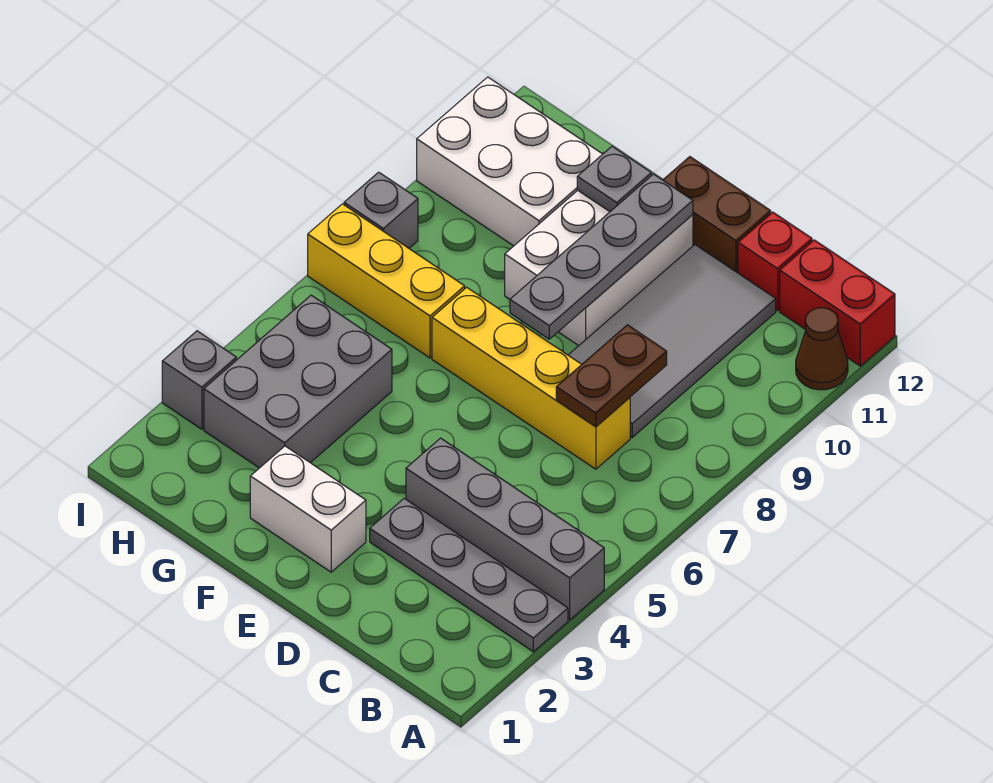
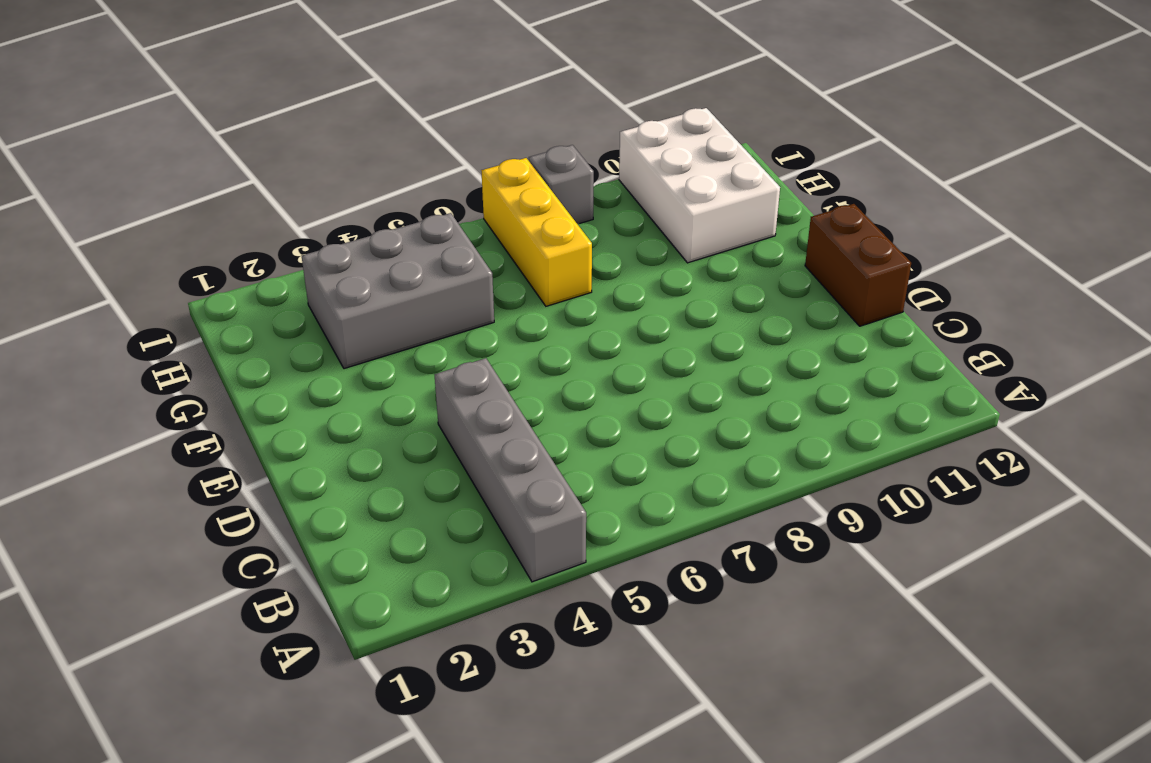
none -> grey 1x4 plate [370,498,568,652]
none -> brown 1x1 cone [796,308,848,390]
none -> red 1x2 brick [780,240,895,366]

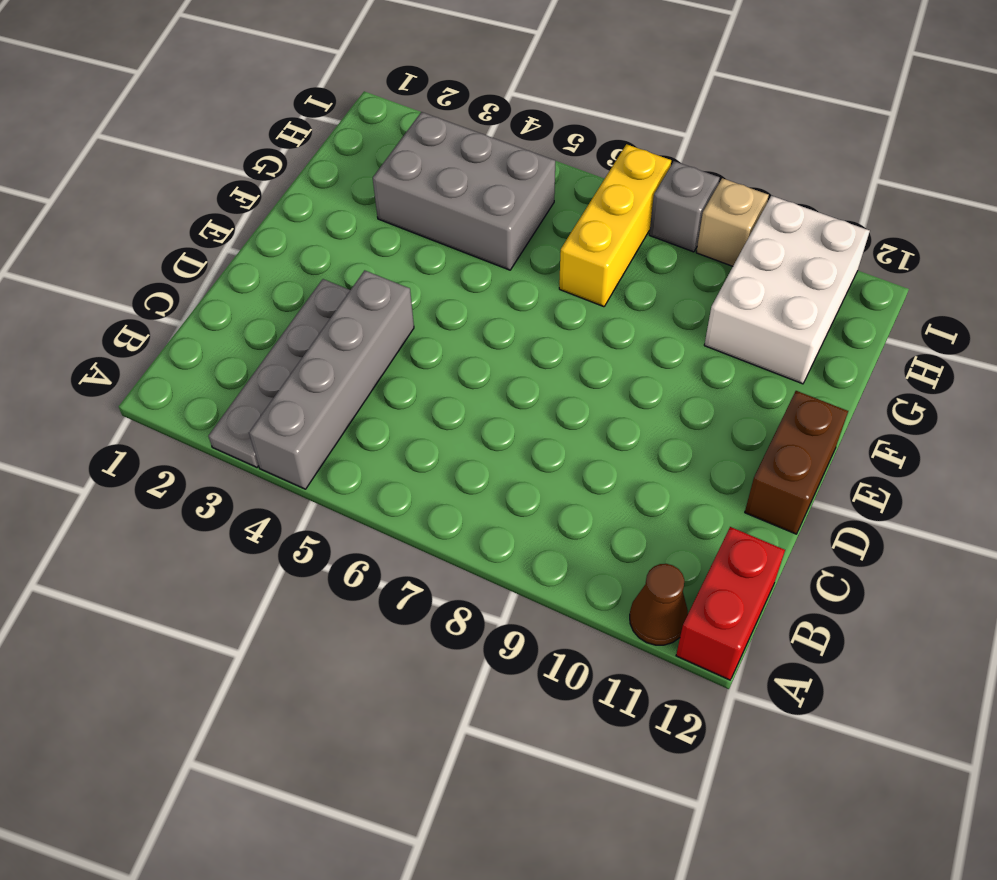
tan 1x1 brick [696,178,769,266] -> none
none -> yellow 1x4 brick [432,287,630,469]
none -> grey 2x4 tile [568,245,776,437]
none -> red 1x1 brick [738,212,812,311]

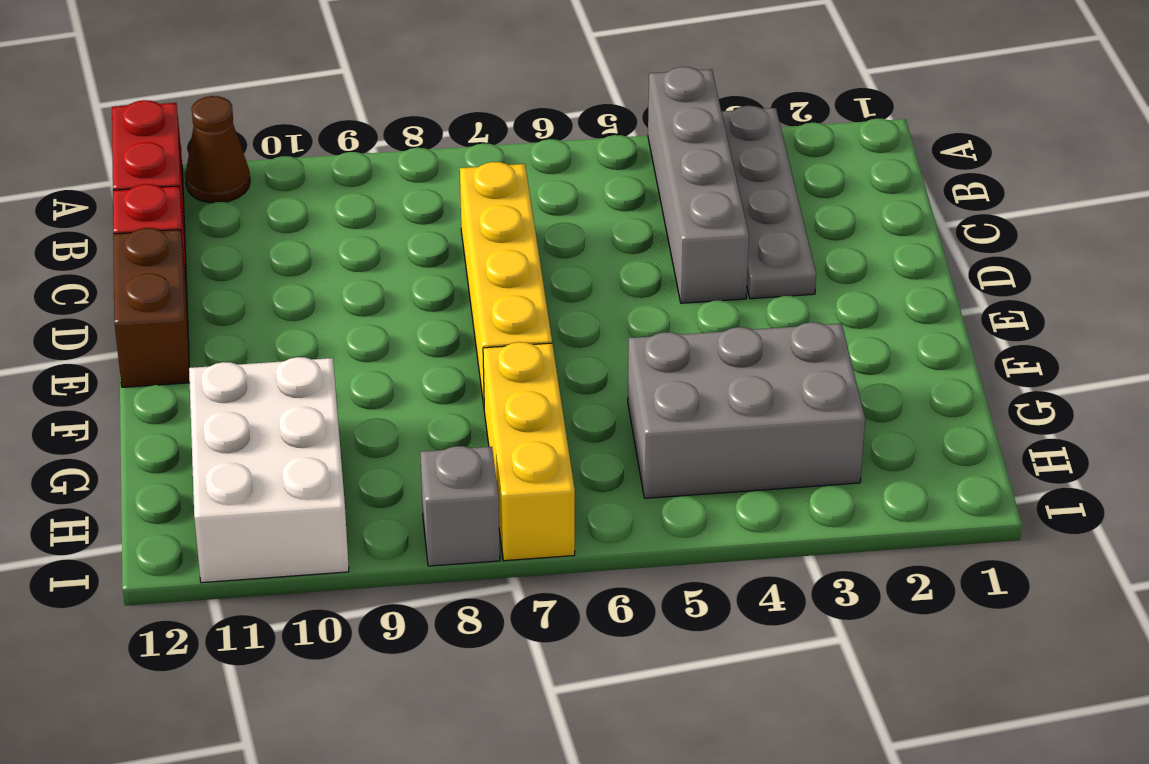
none -> grey 2x4 tile [568,245,776,437]
none -> white 1x2 brick [250,446,366,572]
none -> white 2x3 brick [505,190,693,346]

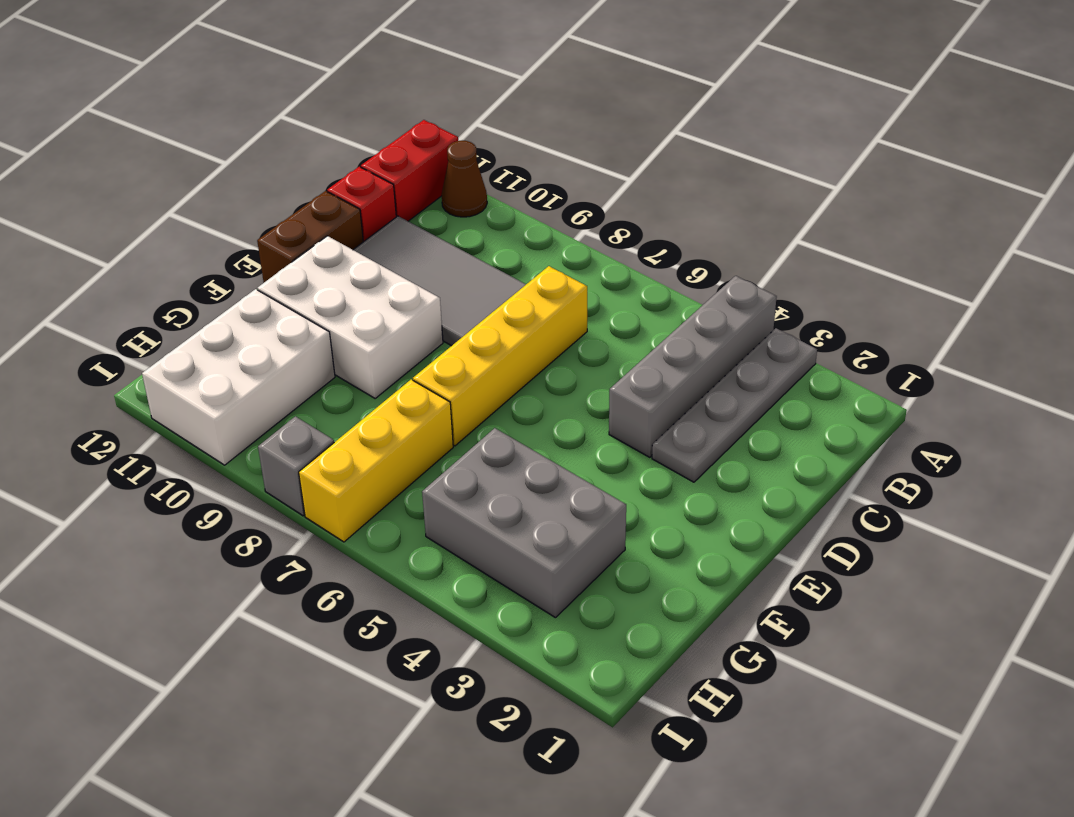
none -> white 1x2 brick [250,446,366,572]
none -> grey 1x1 brick [162,331,236,429]
none -> brown 1x2 plate [556,325,667,427]

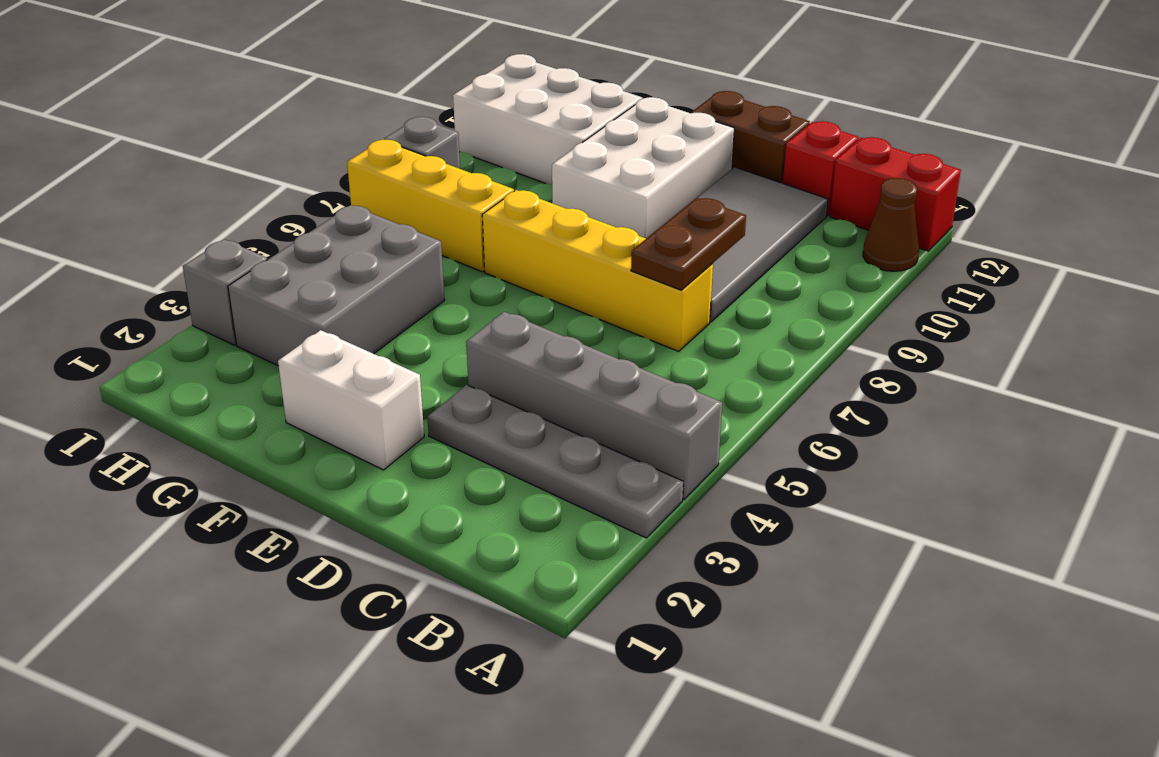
none -> grey 1x4 plate [510,174,693,339]
none -> grey 1x1 plate [577,146,651,212]

